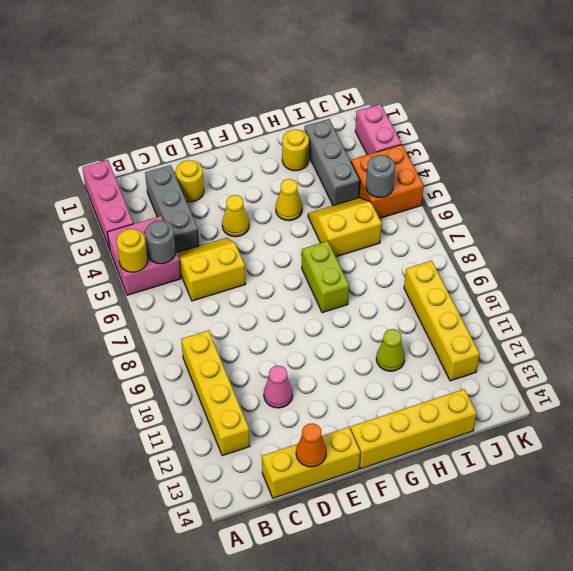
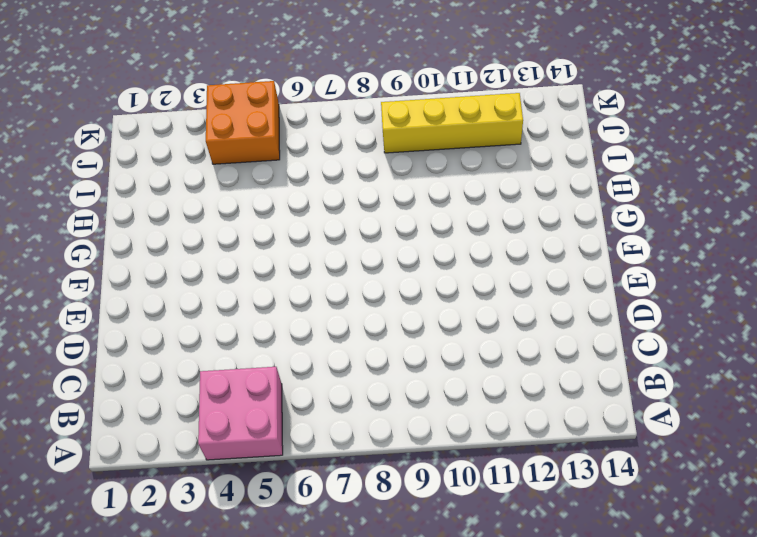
none -> pink 1x3 brick [82,160,133,249]
none -> yellow 1x4 brick [181,330,250,456]
none -> grey 1x3 brick [145,165,199,252]

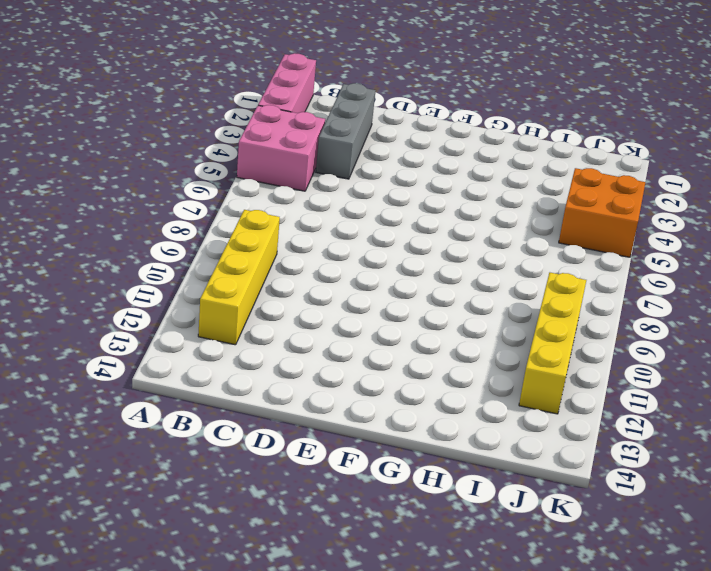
none -> yellow 2x2 slope [177,238,245,301]
none -> yellow 1x3 brick [262,427,360,498]
none -> yellow 1x1 round brick [176,160,204,202]

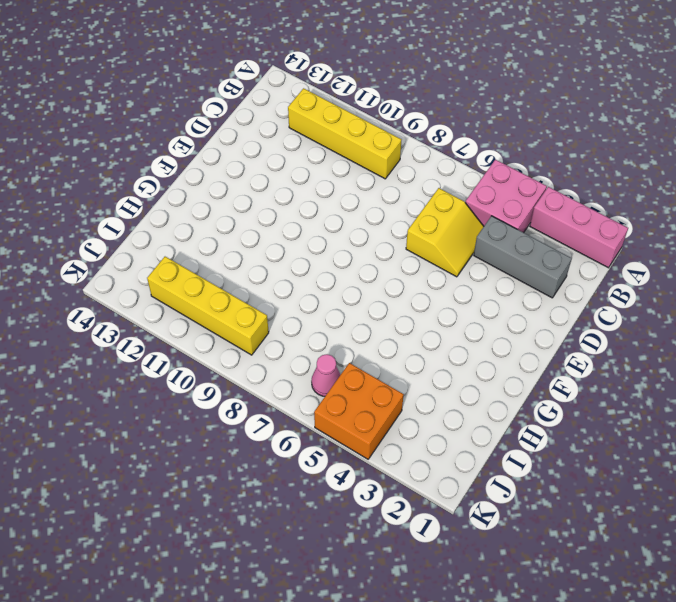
pink 1x1 cone [311,354,340,396] -> pink 1x1 cone moved to [264,366,293,408]
none -> yellow 1x3 brick [262,427,360,498]
none -> yellow 1x1 round brick [176,160,204,202]
none -> yellow 1x1 cone [222,195,249,237]

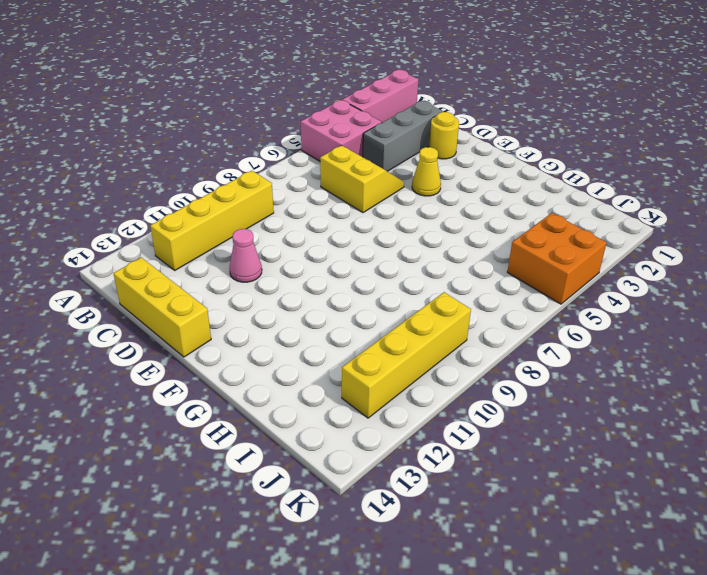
none -> yellow 1x4 brick [350,389,477,469]
none -> yellow 1x1 cone [276,179,302,221]
none -> lime 1x2 brick [302,241,349,313]

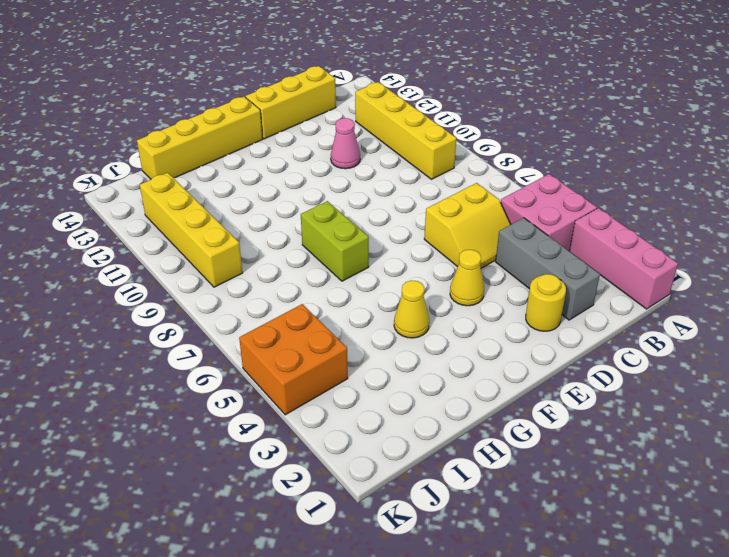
none -> yellow 1x1 round brick [282,129,309,171]
none -> yellow 2x2 slope [308,198,382,257]
none -> lime 1x1 cone [376,329,405,371]

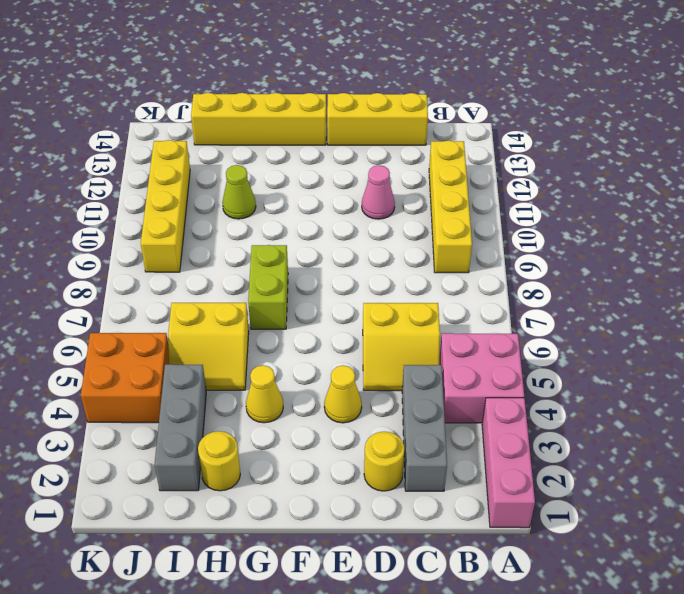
none -> pink 1x2 brick [355,104,402,155]
none -> yellow 1x1 round brick [117,229,148,272]
none -> grey 1x1 round brick [145,220,176,264]

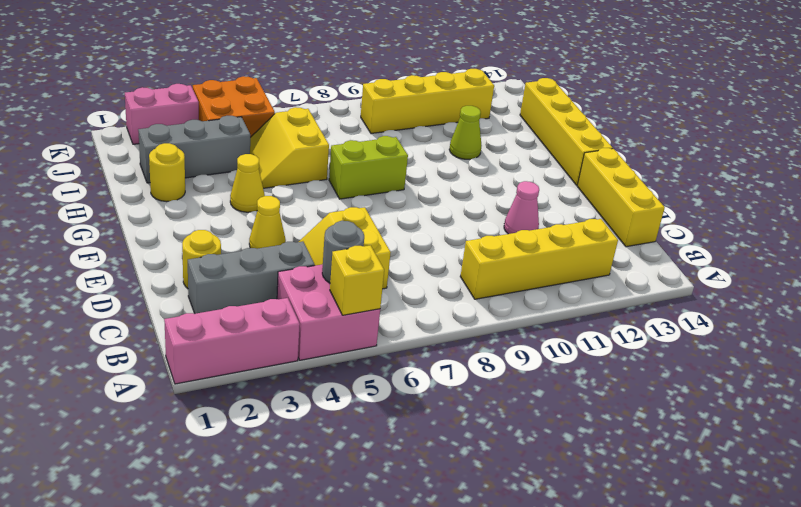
yellow 1x1 brick [330,245,384,315] -> yellow 1x1 round brick [117,229,148,272]
none -> orange 1x1 cone [296,423,326,467]
none -> grey 1x1 round brick [366,155,395,198]

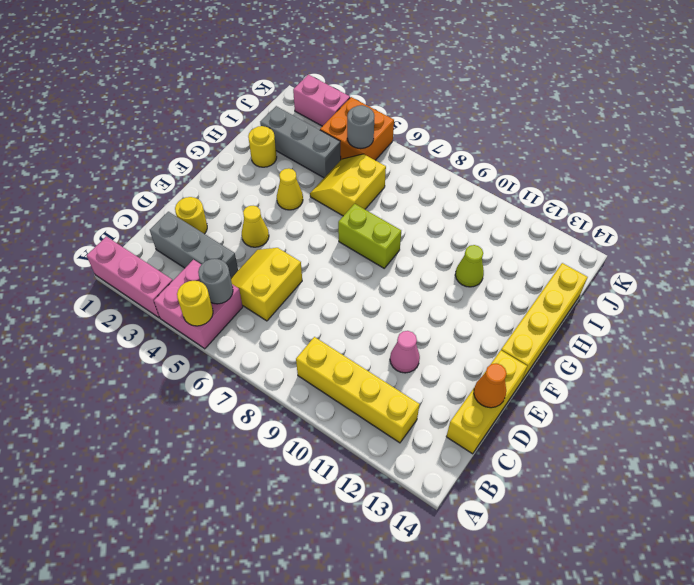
none -> yellow 1x4 brick [404,261,480,381]

